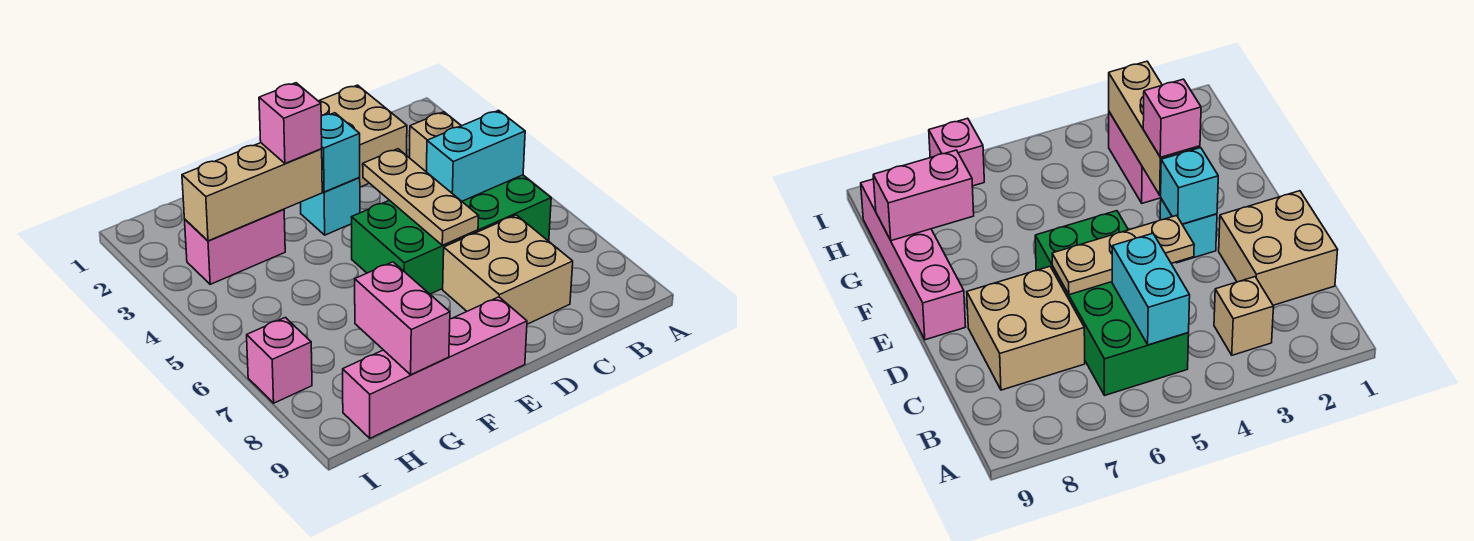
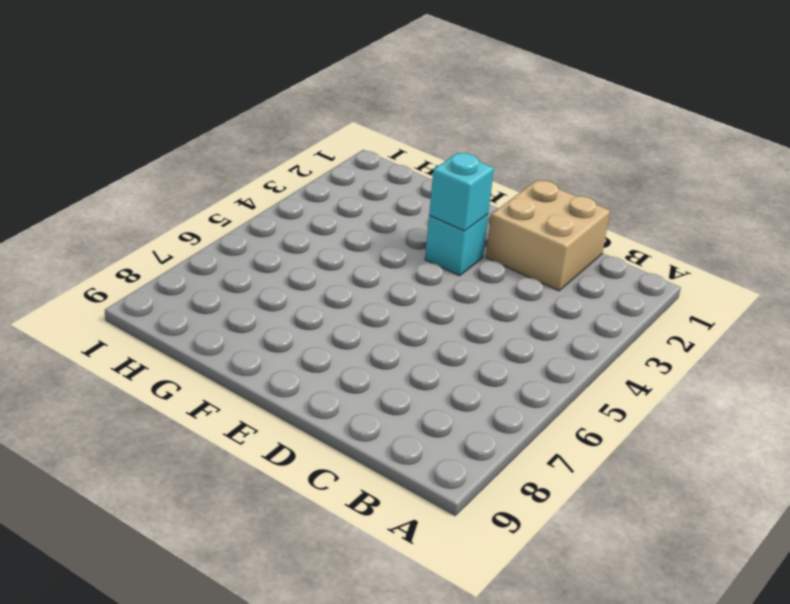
none -> tan 1x1 brick [409,112,461,172]
none -> green 2x4 brick [351,175,551,294]
none -> tan 2x2 brick [443,215,573,324]

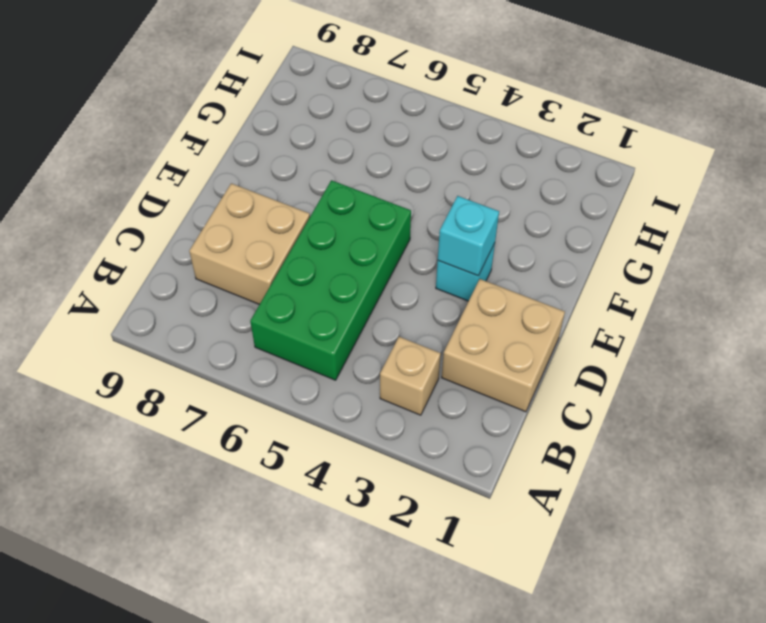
none -> pink 1x4 brick [343,297,527,438]
none -> pink 1x2 brick [185,209,285,284]
none -> pink 1x1 brick [247,317,312,403]

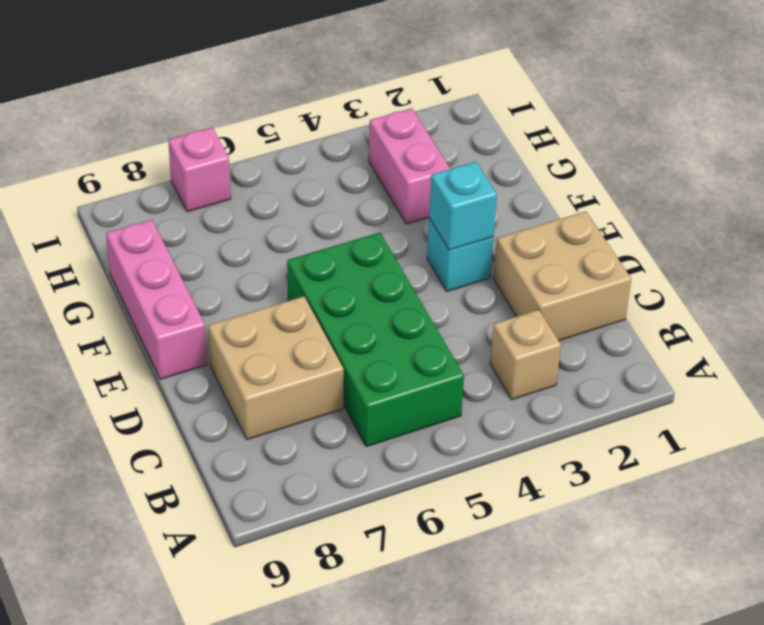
pink 1x3 brick [106,220,207,379] -> pink 1x4 brick [343,297,527,438]
none -> cyan 1x2 brick [427,110,525,201]
none -> tan 1x3 plate [363,149,479,245]
none -> tan 1x3 brick [182,143,322,241]

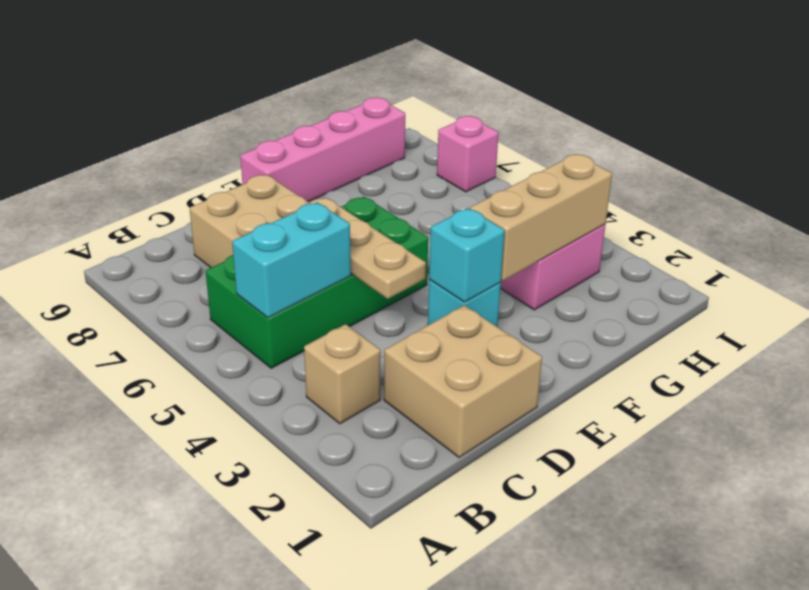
none -> pink 1x2 brick [355,262,450,375]
none -> pink 1x1 brick [259,83,322,163]

